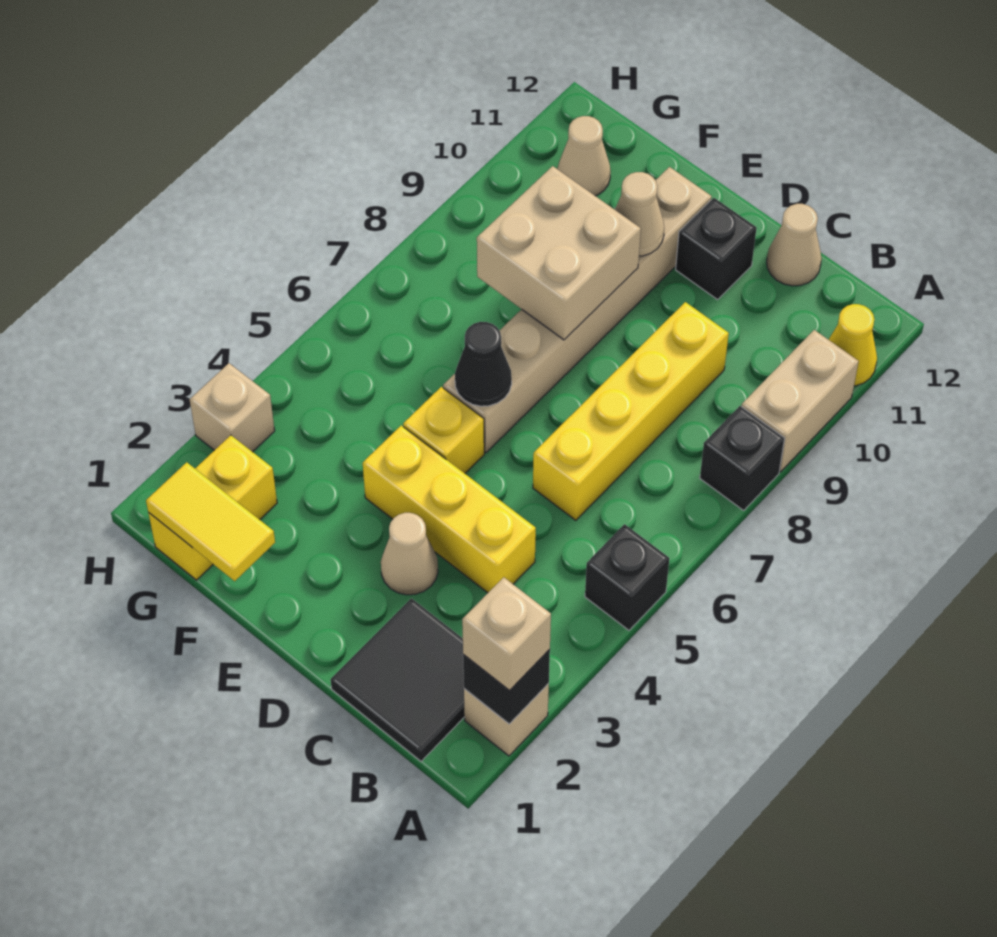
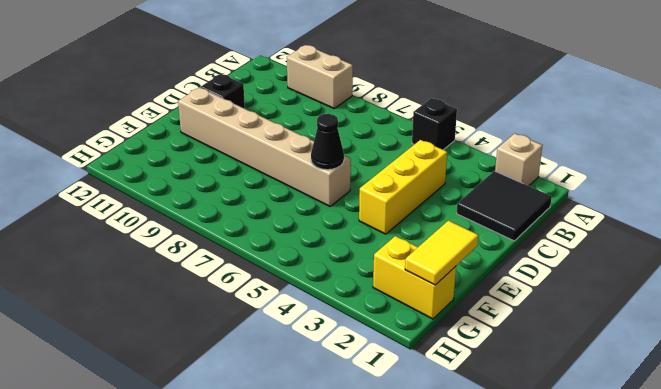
none -> black 1x1 brick [700,406,785,510]
none -> yellow 1x1 cone [829,304,877,386]
none -> yellow 1x4 brick [533,302,729,520]

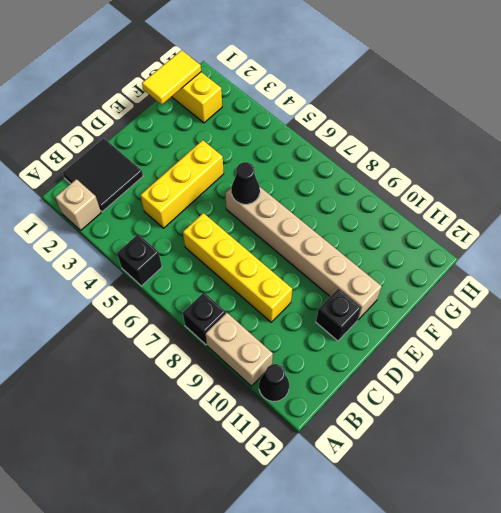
black 1x1 cone [259,364,289,402] -> yellow 1x1 cone [829,304,877,386]
none -> tan 1x1 cone [767,204,822,286]
none -> tan 1x1 cone [381,513,438,595]
none -> yellow 1x1 brick [403,387,484,473]

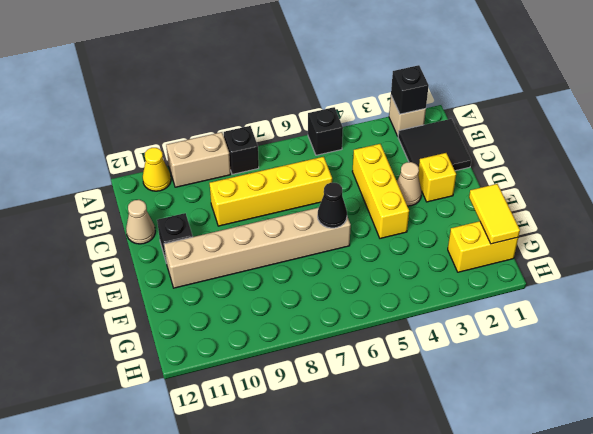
yellow 1x1 brick [418,153,456,202] -> yellow 1x1 brick moved to [403,387,484,473]
none -> tan 1x1 cone [557,116,611,196]
none -> tan 1x1 brick [190,363,275,452]
none -> tan 2x2 brick [477,166,641,340]

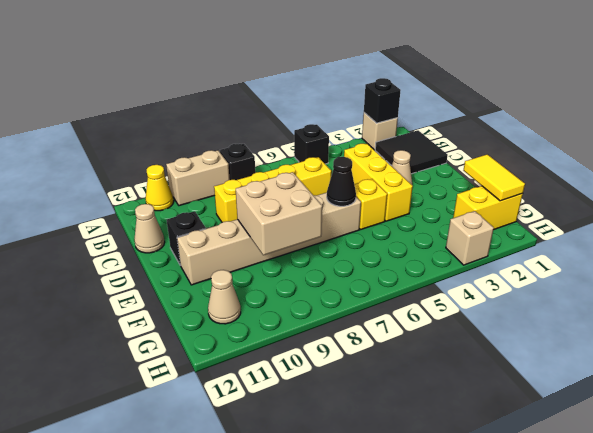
none -> tan 1x1 cone [615,172,664,256]
none -> tan 1x1 brick [462,577,551,691]

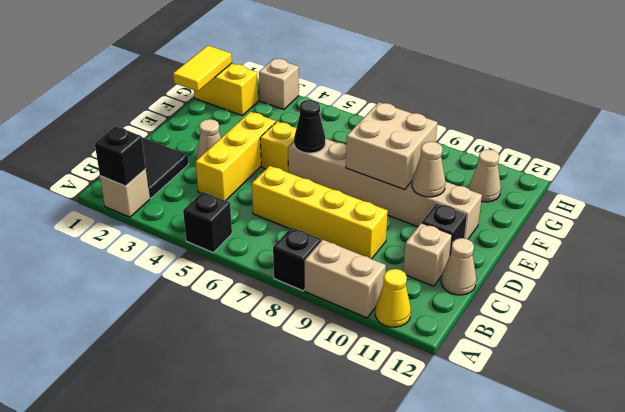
tan 1x1 brick [403,223,452,286] -> tan 1x1 brick moved to [462,577,551,691]

